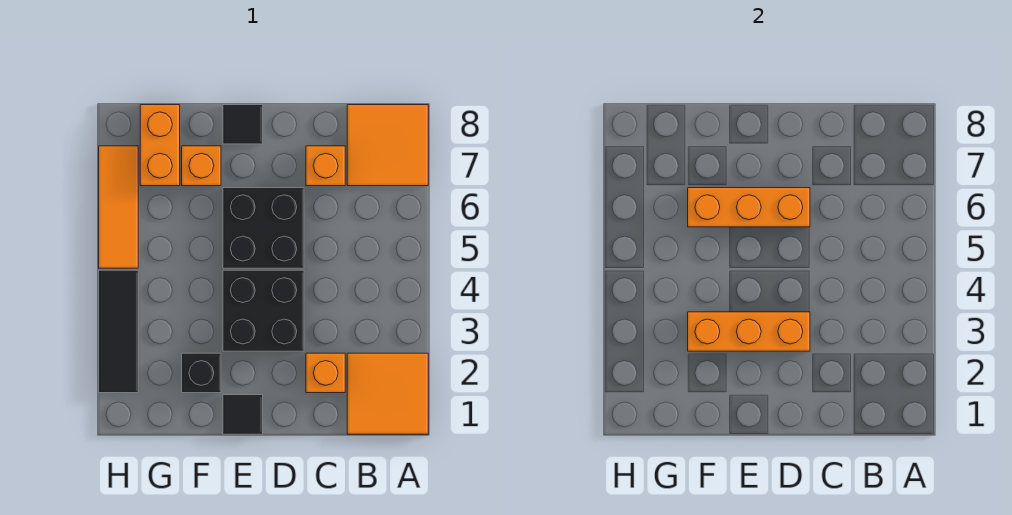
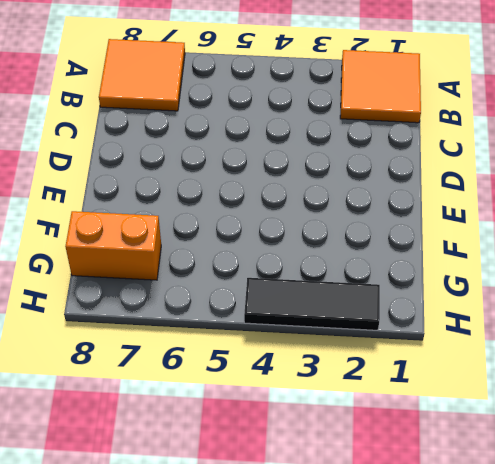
none -> orange 1x1 brick [306,353,345,393]
none -> orange 1x1 brick [306,146,345,186]
none -> black 2x2 brick [223,270,304,351]

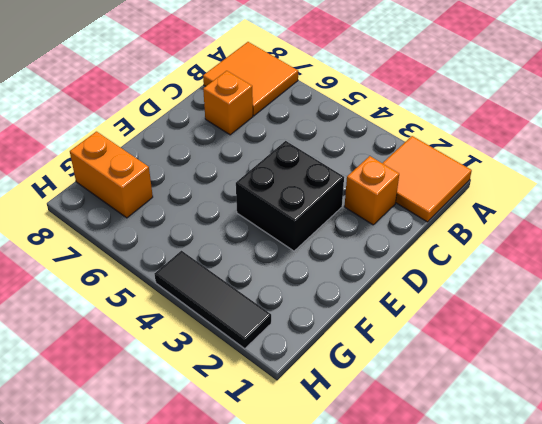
none -> black 2x2 brick [223,188,304,268]
none -> black 1x1 tile [223,395,263,434]
none -> black 1x1 tile [223,105,263,144]

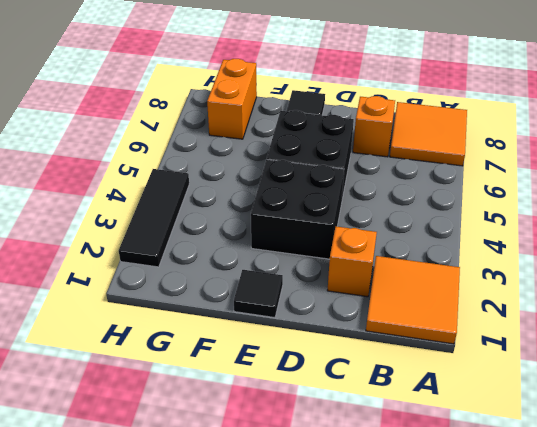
none -> black 1x1 brick [182,353,221,393]
none -> orange 1x1 brick [182,146,221,186]
none -> orange 1x3 tile [99,146,138,268]

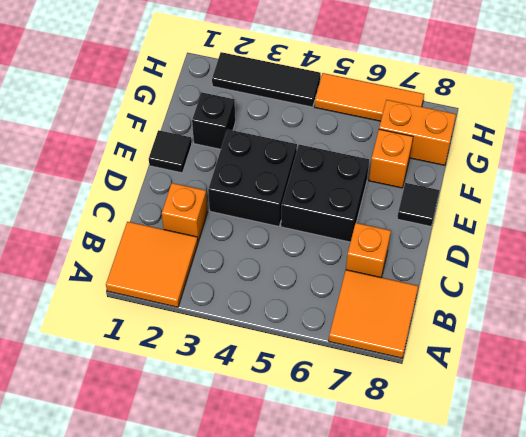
none -> orange 1x3 brick [688,312,810,351]
none -> orange 1x3 brick [688,188,810,227]

